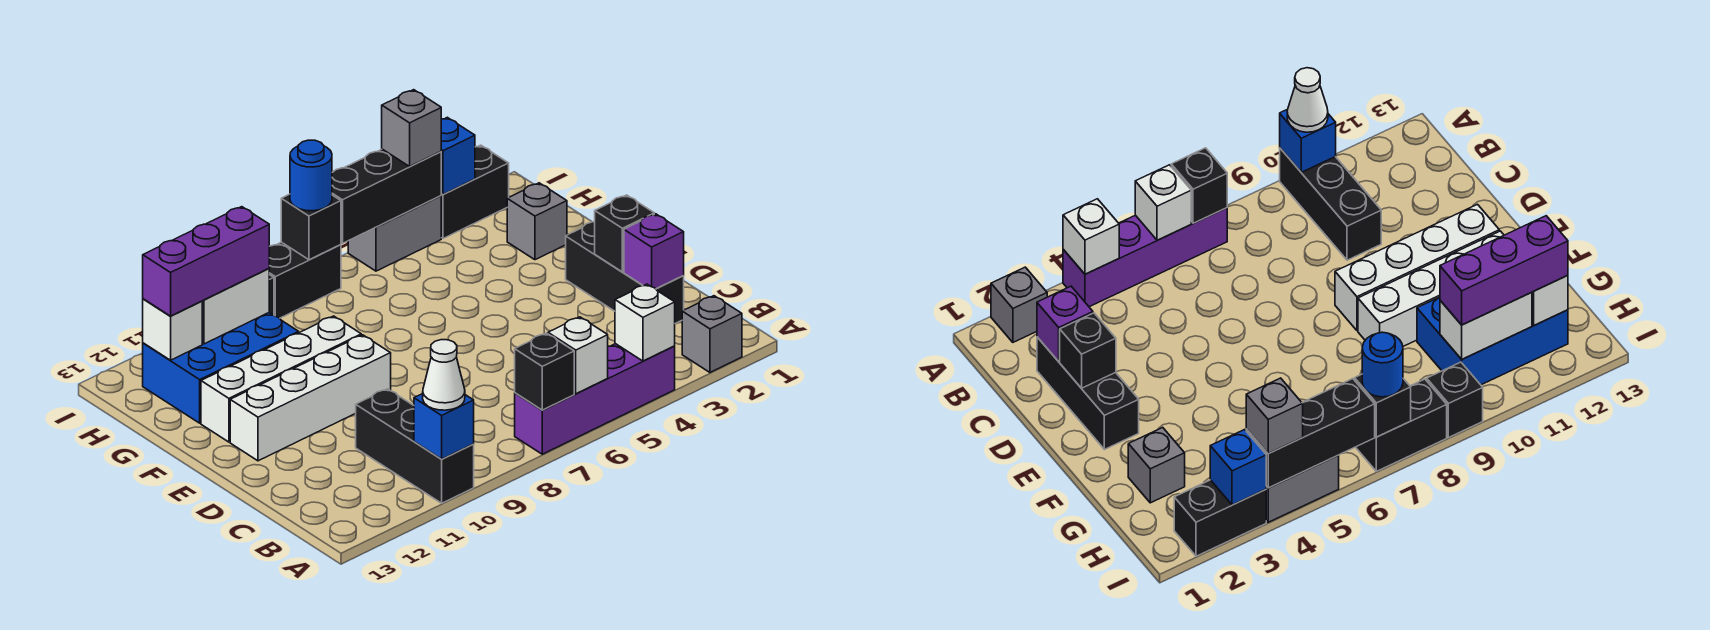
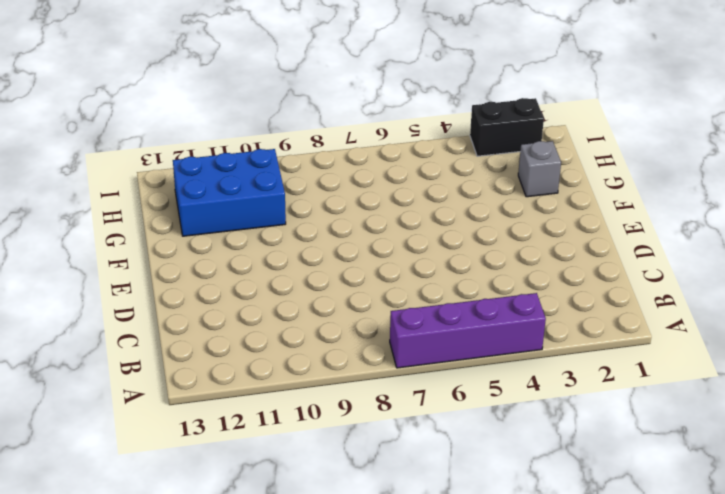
none -> grey 1x1 brick [682,296,742,372]
none -> black 1x3 brick [356,389,474,503]
none -> black 1x3 brick [566,222,684,324]

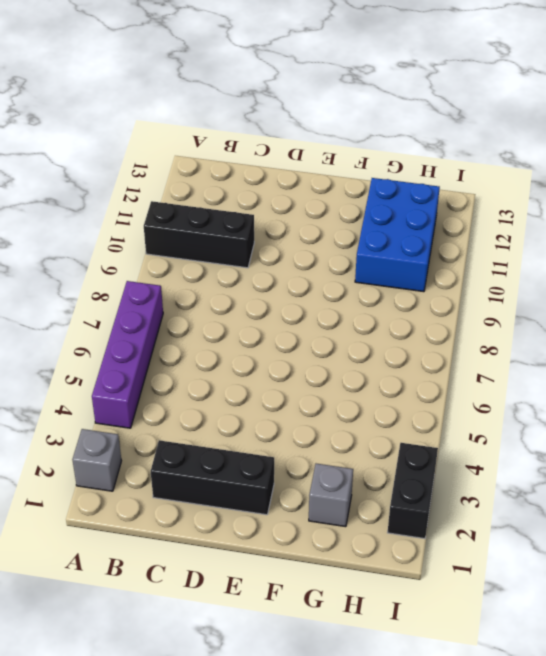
none -> white 1x4 brick [230,335,391,461]
none -> white 1x4 brick [201,316,361,442]
none -> grey 1x2 brick [348,196,441,271]

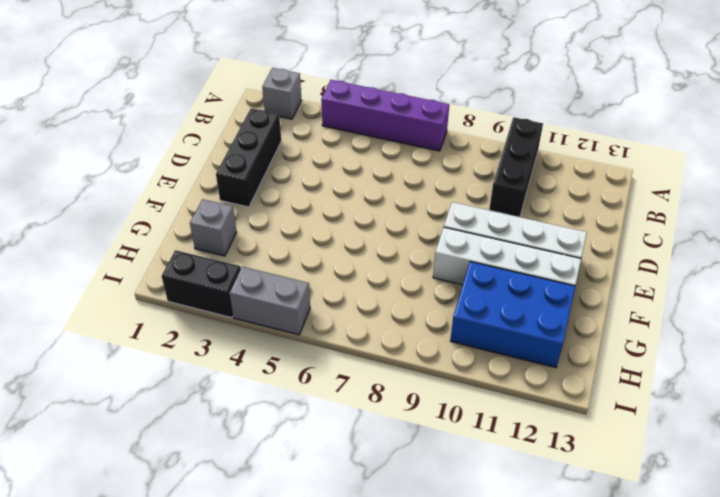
none -> black 1x2 brick [269,242,341,318]
none -> black 1x1 brick [1427,362,1483,438]
none -> white 1x1 brick [615,284,675,361]

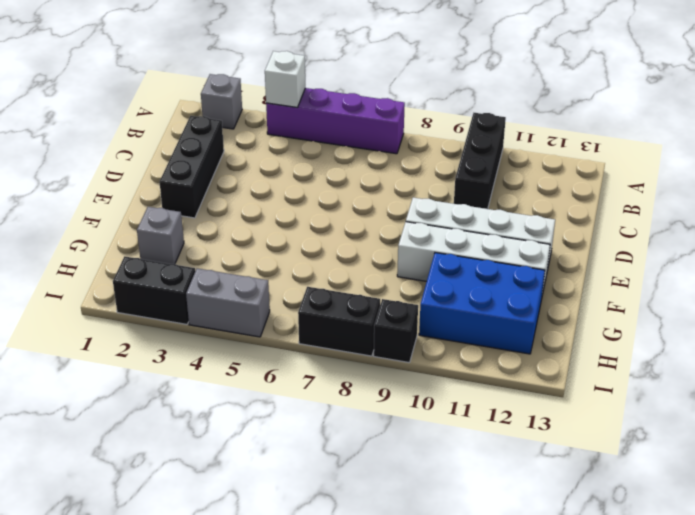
none -> white 1x1 brick [548,317,608,394]
none -> black 1x1 brick [515,333,574,410]
none -> blue 1x1 brick [414,394,474,459]

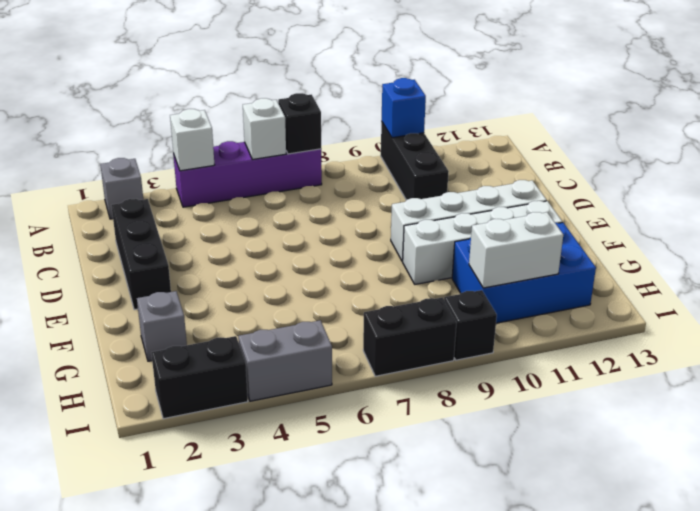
none -> purple 1x1 brick [624,214,684,289]
none -> black 1x1 brick [595,195,654,272]
none -> white 1x1 brick [143,299,202,360]

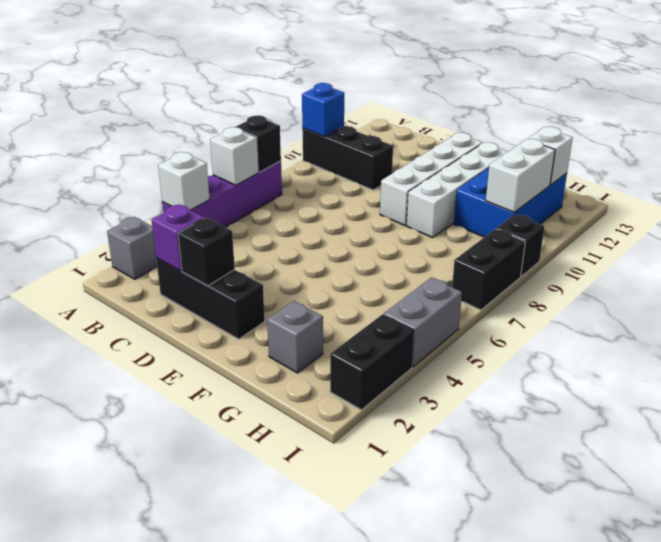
none -> blue 1x1 brick [441,117,475,194]
none -> black 1x3 brick [332,149,441,243]
none -> black 1x1 brick [281,194,341,260]

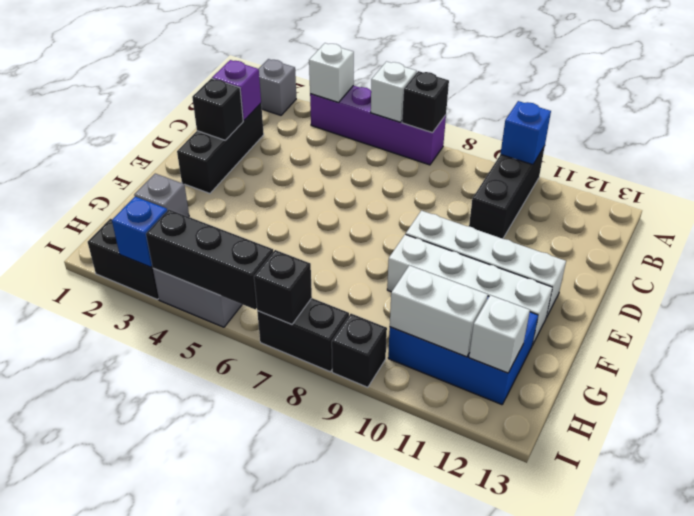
none -> white 1x1 cone [423,340,465,410]
none -> purple 1x3 brick [143,207,269,316]
none -> grey 1x1 brick [382,90,441,166]

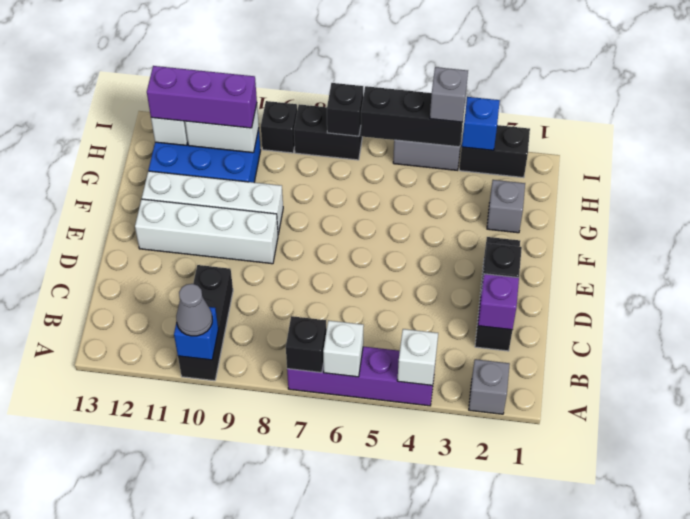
grey 1x1 cone [176,284,212,336] -> white 1x1 cone [423,340,465,410]
none -> blue 1x1 round brick [290,140,332,211]

